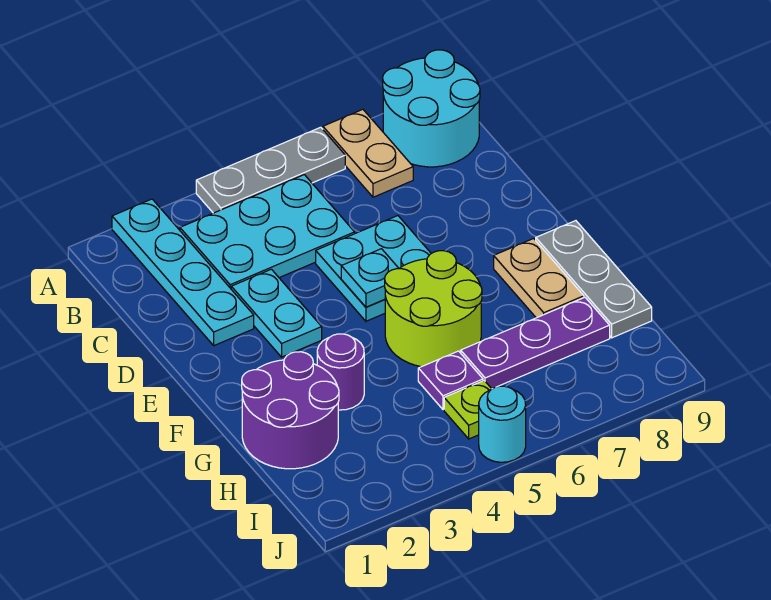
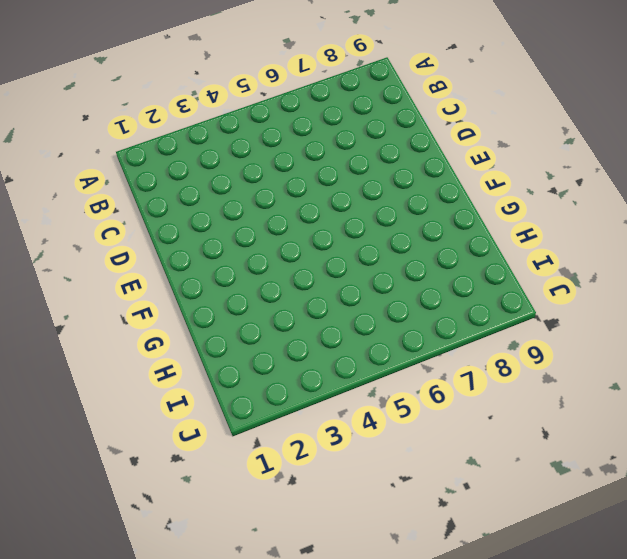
none -> cyan 1x4 plate [112,199,254,346]
none -> grey 1x3 plate [196,127,345,213]
none -> tan 1x2 plate [323,109,413,197]

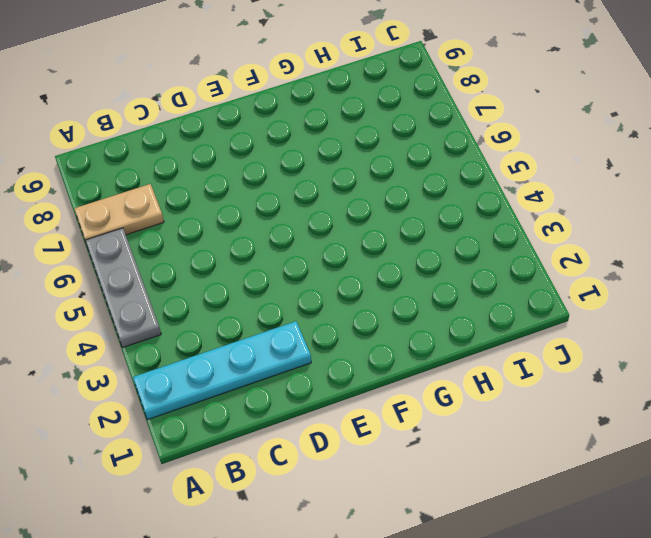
none -> cyan 2x2 round brick [383,50,480,167]
none -> cyan 2x3 plate [180,175,355,288]
none -> cyan 1x2 plate [231,269,322,357]

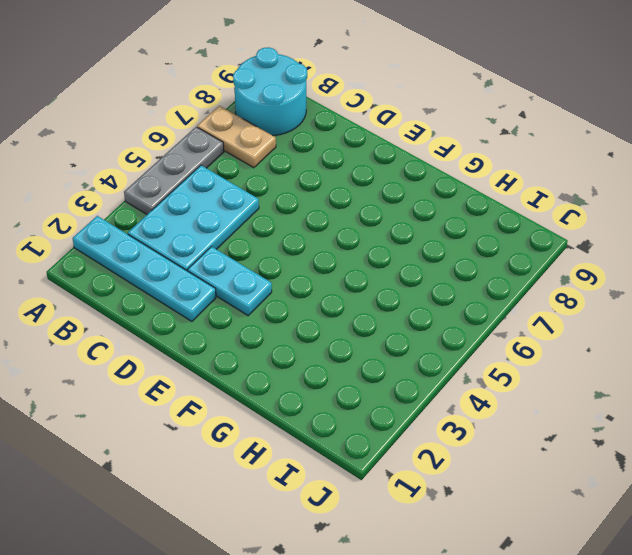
none -> cyan 2x2 plate [316,216,431,321]
none -> lime 2x2 round brick [385,251,482,367]
none -> tan 1x2 plate [494,239,584,318]

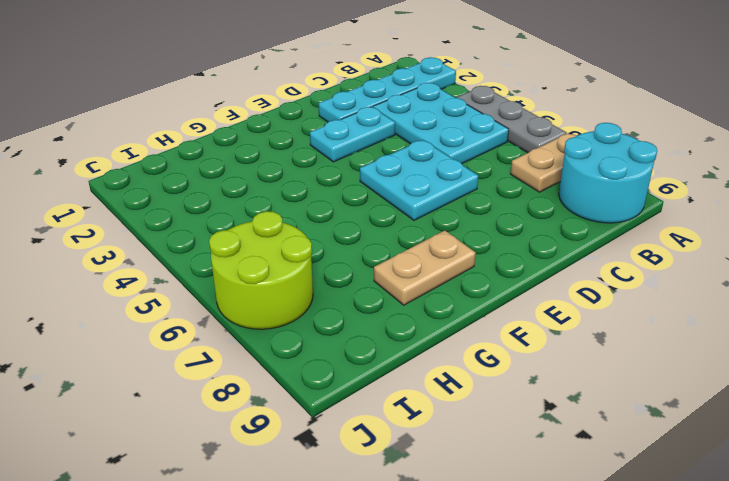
lime 2x2 round brick [209,211,313,329] -> lime 2x2 round brick moved to [385,251,482,367]
none -> grey 1x3 plate [536,221,652,338]
none -> purple 2x2 round brick [242,352,339,469]
none -> purple 1x1 round brick [317,334,364,410]

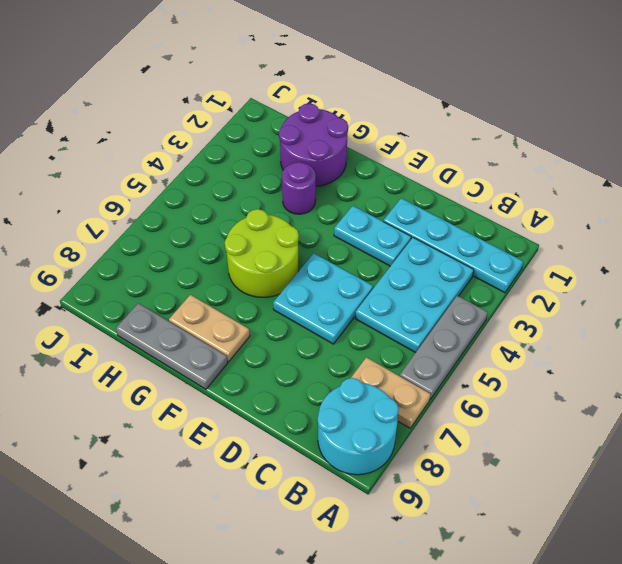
none -> purple 1x1 plate [418,351,483,410]
none -> purple 1x3 plate [461,297,610,389]
none -> lime 1x1 plate [444,381,491,439]

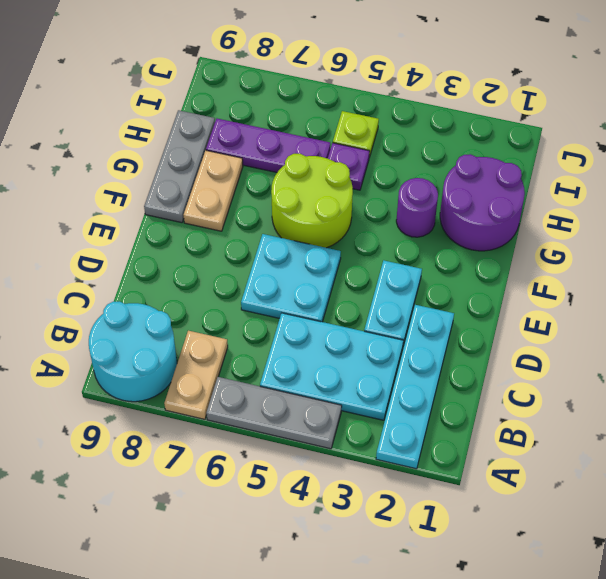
none -> cyan 1x1 round brick [479,386,526,462]
none -> cyan 1x1 plate [341,249,399,307]

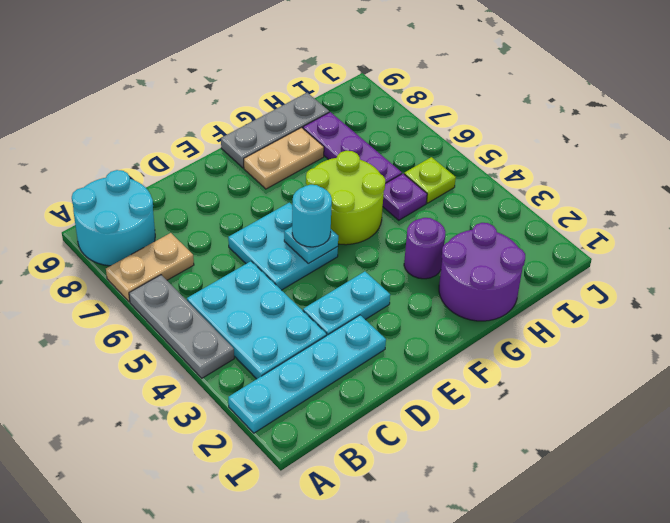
cyan 1x1 round brick [292,185,332,247] -> cyan 1x1 round brick moved to [479,386,526,462]

